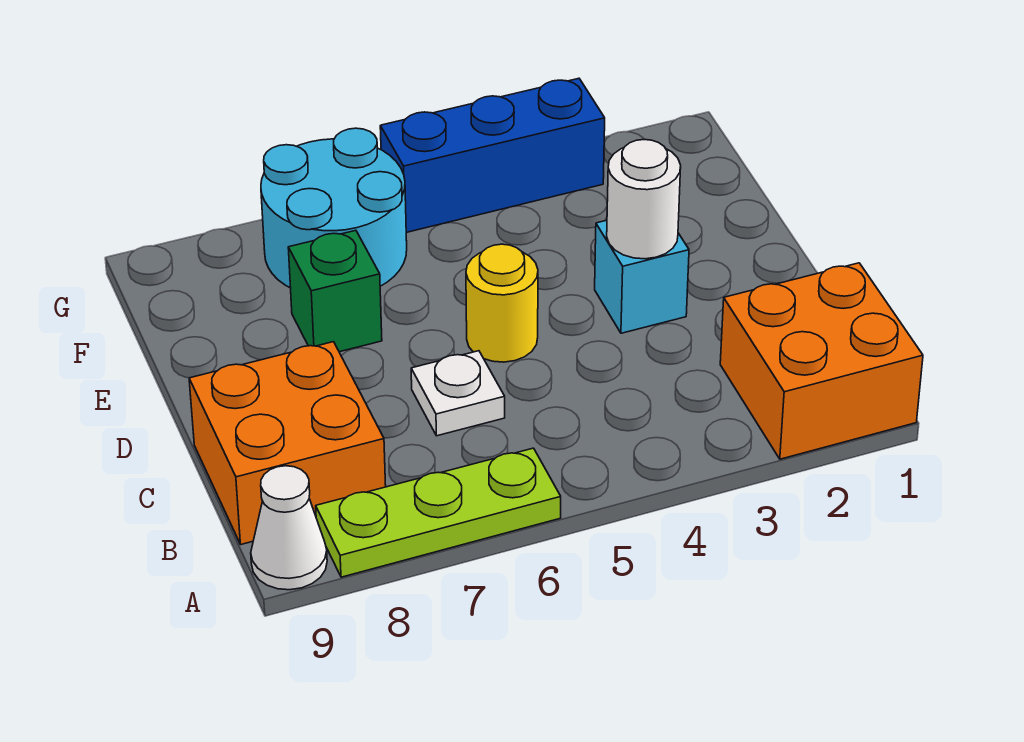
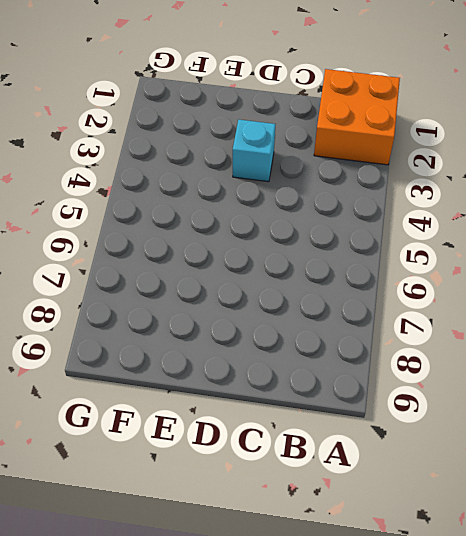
none -> lime 1x3 plate [316,448,561,577]
none -> white 1x1 cone [251,466,327,590]

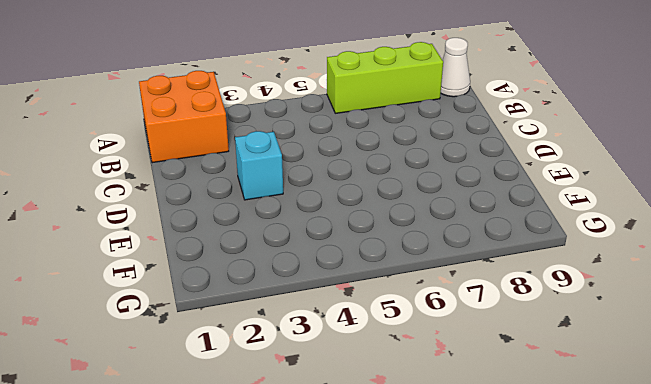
lime 1x3 brick [327,42,443,113] -> lime 1x3 plate [316,448,561,577]
none -> orange 2x2 brick [189,342,386,544]
none -> white 1x1 plate [411,351,505,436]

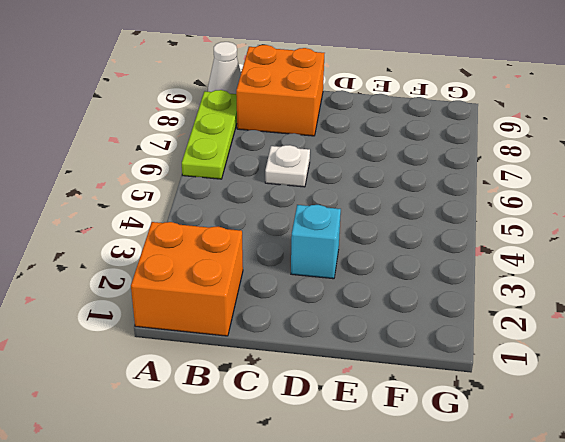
none -> yellow 1x1 round brick [466,244,538,362]
none -> green 1x1 brick [288,230,382,352]

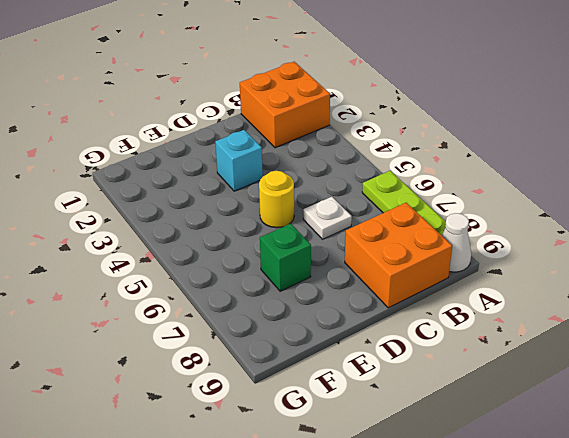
none -> cyan 2x2 round brick [261,128,407,288]
none -> blue 1x3 brick [380,78,605,233]

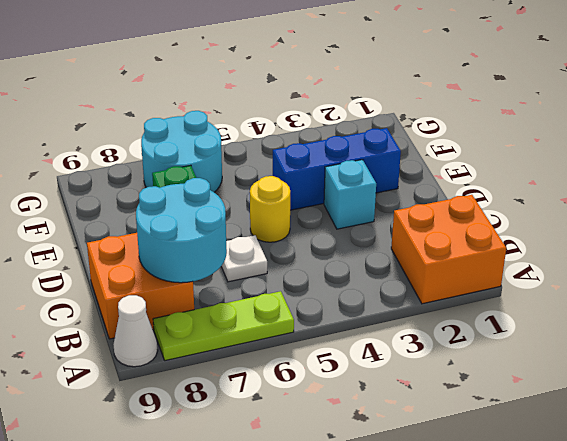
cyan 2x2 round brick [136,178,227,283] -> none
blue 1x3 brick [273,128,401,210] -> blue 1x3 brick moved to [380,78,605,233]
none -> white 1x1 round brick [607,140,681,259]

